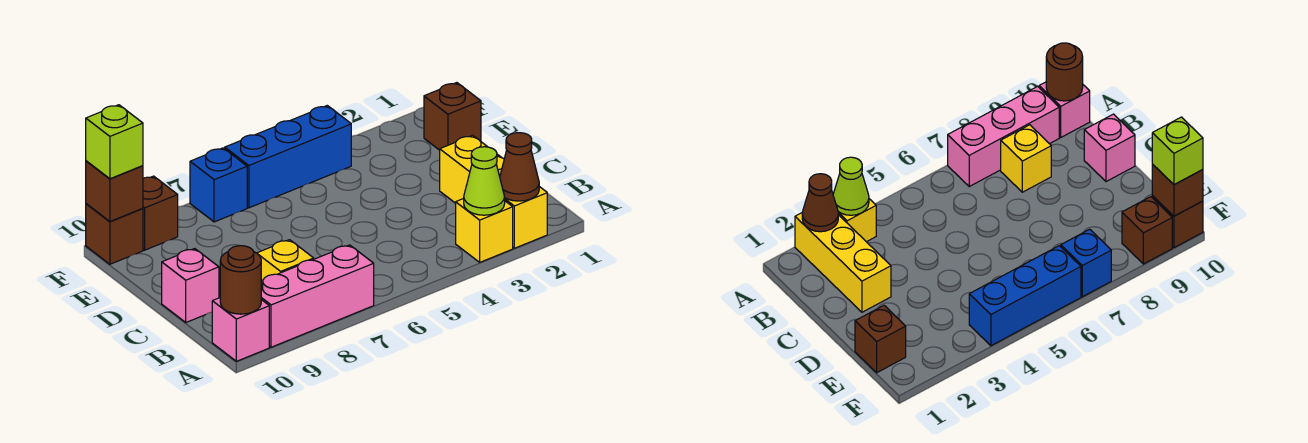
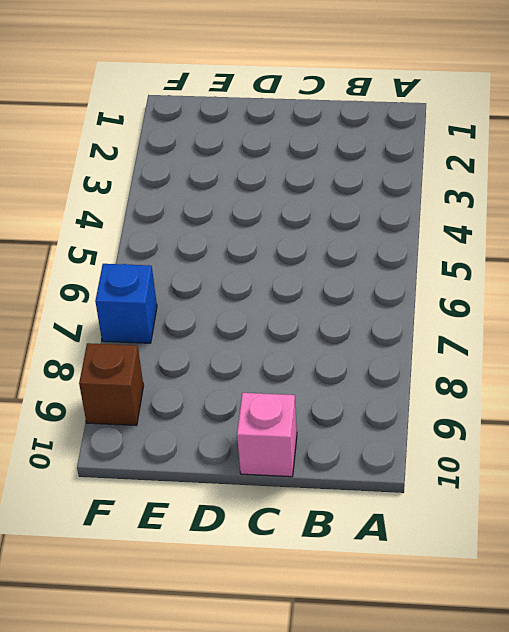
none -> yellow 1x3 brick [440,135,547,248]
none -> yellow 1x1 brick [456,199,513,262]
none -> pink 1x3 brick [261,245,374,347]

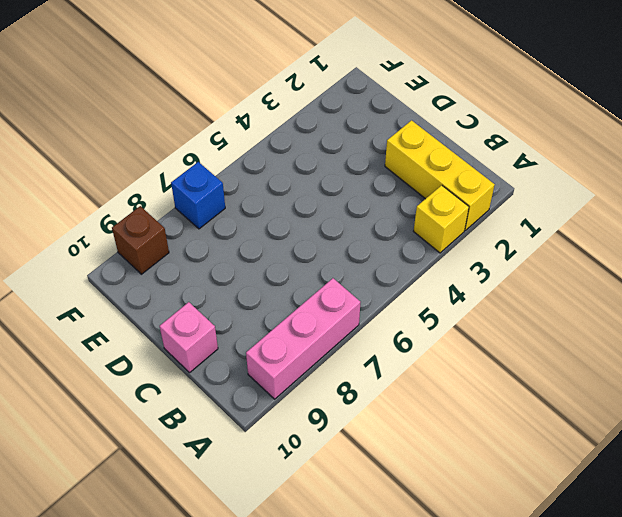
none -> pink 1x1 brick [212,298,269,361]
none -> yellow 1x1 brick [257,240,314,281]
none -> brown 1x1 brick [424,83,481,150]

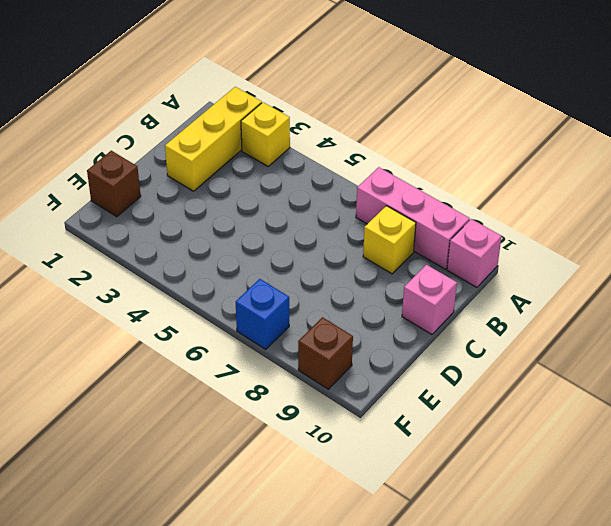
none -> blue 1x3 brick [225,106,351,208]
none -> brown 1x1 brick [86,204,143,264]
none -> brown 1x1 cone [500,133,539,201]

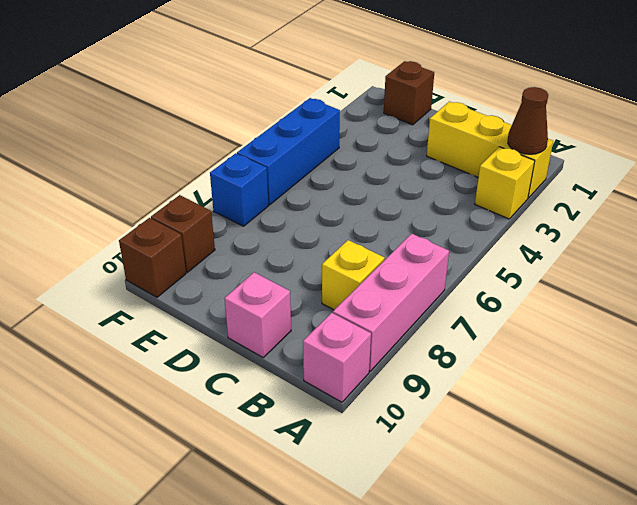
none -> lime 1x1 cone [464,147,505,215]
none -> brown 1x1 round brick [220,246,261,314]
none -> brown 1x1 brick [86,161,143,221]

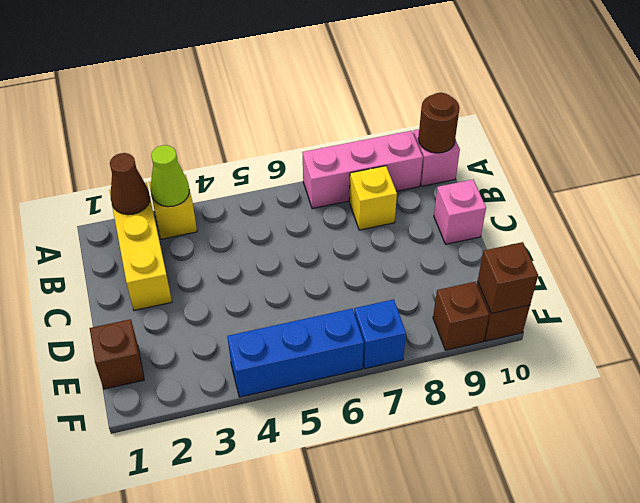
none -> lime 1x1 brick [86,105,143,179]

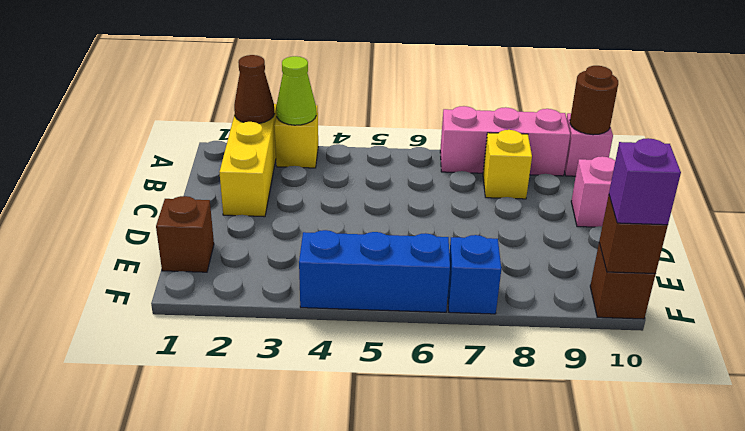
purple 1x1 brick [609,138,681,225] -> lime 1x1 brick [86,105,143,179]
none -> brown 1x1 brick [143,176,178,250]

